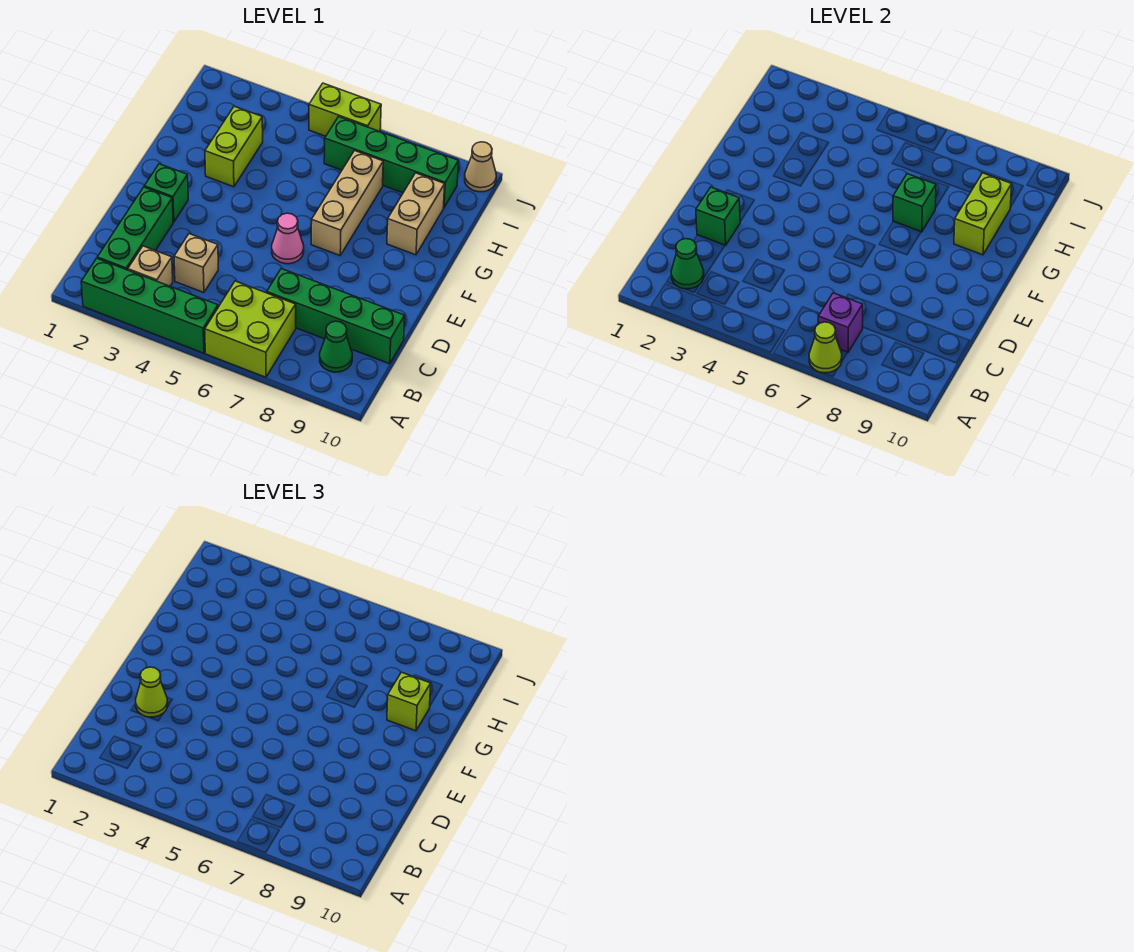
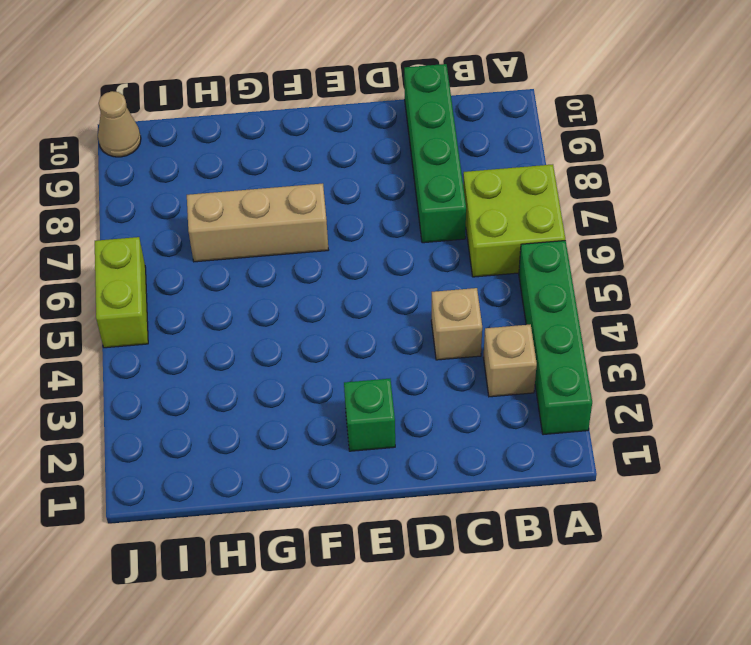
none -> green 1x3 brick [97,187,173,270]
none -> green 1x1 cone [320,321,352,372]
none -> pink 1x1 cone [272,213,304,264]

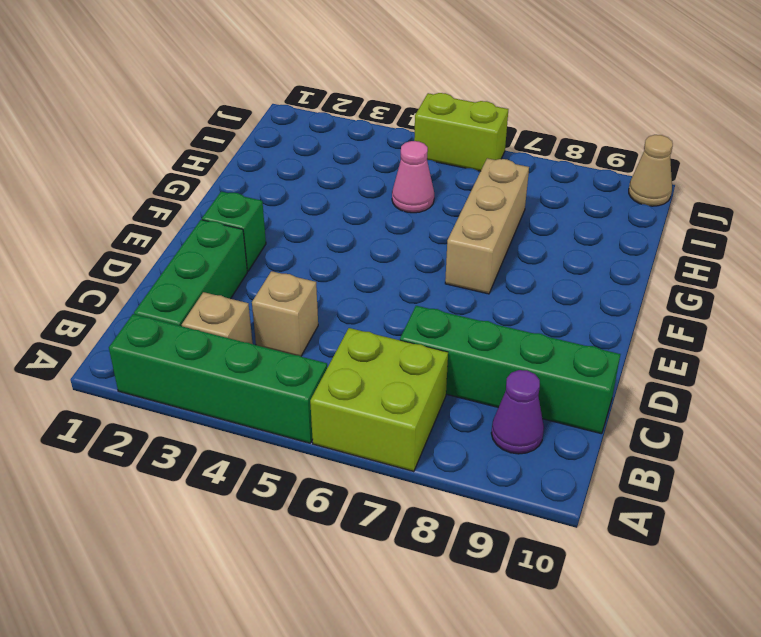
purple 1x1 cone [491,370,544,454] -> green 1x1 cone [320,321,352,372]
pink 1x1 cone [392,141,434,213] -> pink 1x1 cone moved to [272,213,304,264]
none -> lime 1x2 brick [205,106,263,187]
none -> tan 1x2 brick [387,173,445,255]
none -> green 1x4 brick [324,117,459,208]

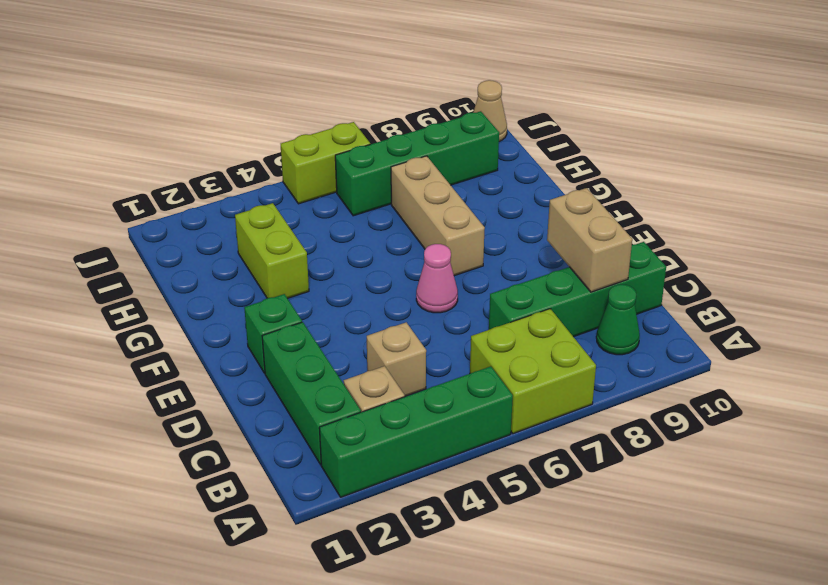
tan 1x2 brick [547,188,632,292] -> tan 1x2 brick moved to [387,173,445,255]
none -> lime 1x1 cone [809,322,842,373]
none -> green 1x1 cone [671,239,704,289]
none -> purple 1x1 brick [818,293,863,352]

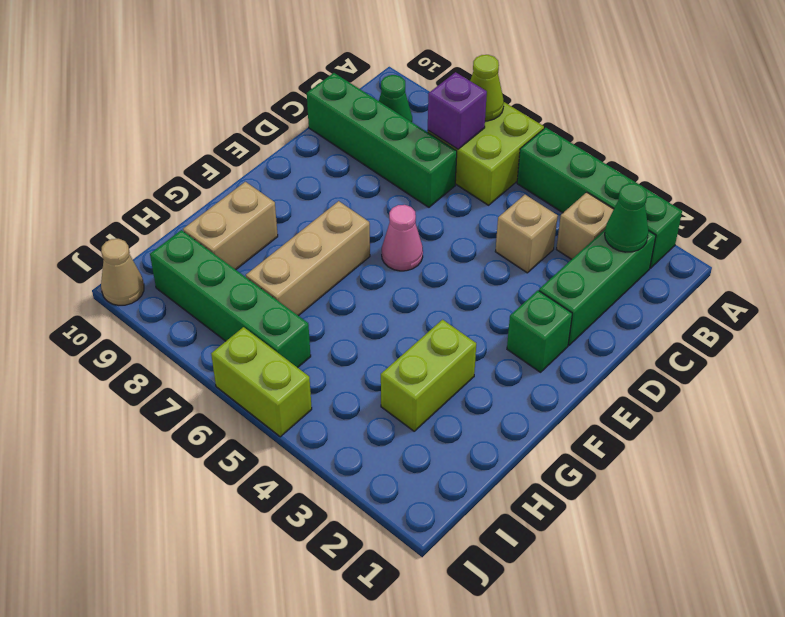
none -> green 1x1 brick [696,187,740,245]
none -> green 1x1 brick [893,174,936,232]
none -> lime 1x2 brick [954,173,1012,255]

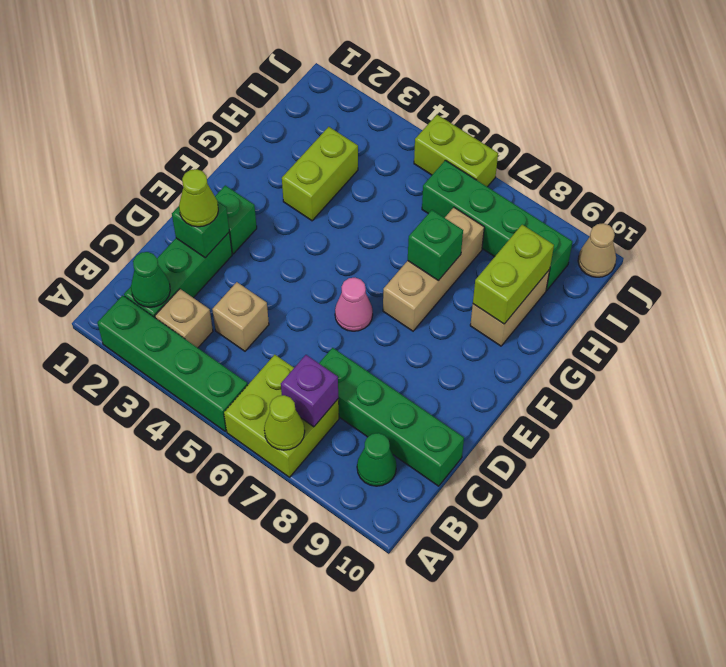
none -> lime 1x1 brick [387,672,431,731]

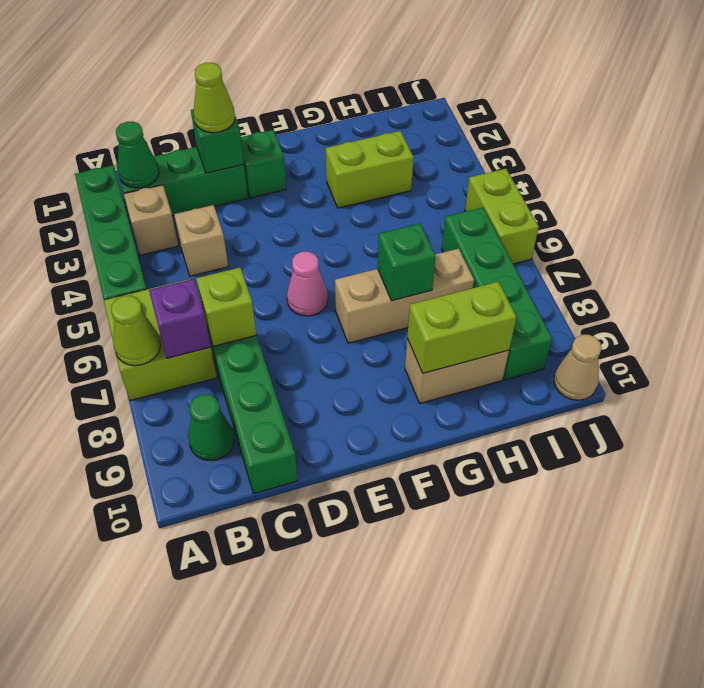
lime 1x1 brick [196,267,256,346] -> lime 1x1 brick moved to [387,672,431,731]

